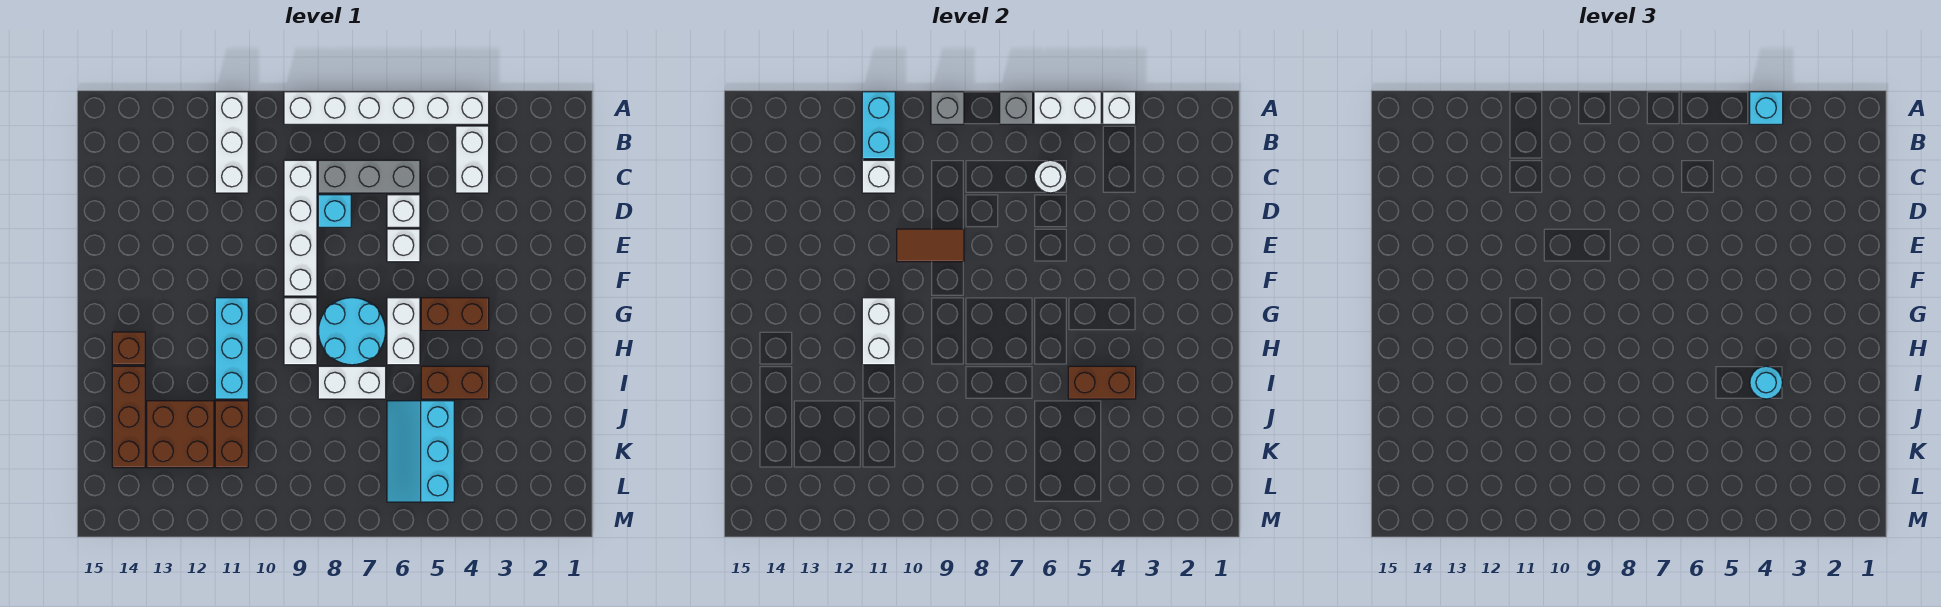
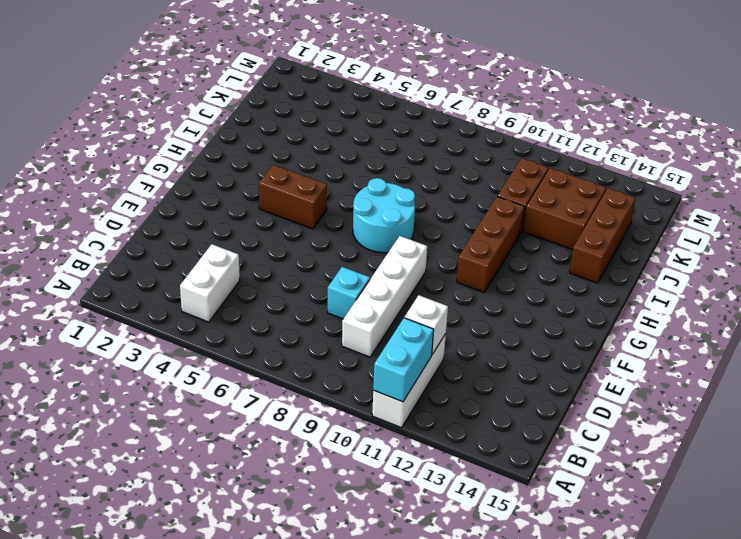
brown 1x3 brick [457,197,524,292] -> cyan 1x3 brick [215,298,248,399]
none -> white 1x6 brick [284,92,489,124]
none -> grey 1x3 brick [318,160,420,193]
none -> white 1x1 brick [387,195,420,227]
none -> white 1x1 brick [387,229,420,262]

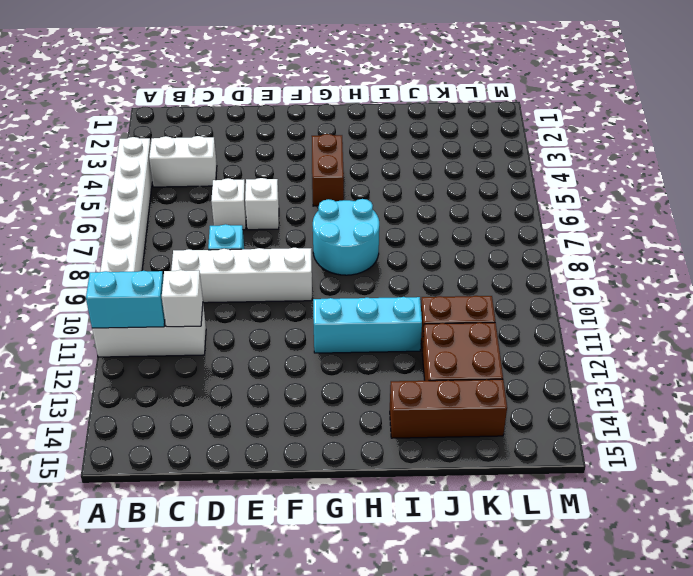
none -> grey 1x3 brick [318,160,420,193]
none -> white 1x2 brick [387,298,420,365]
none -> white 1x2 brick [284,298,317,365]
none -> brown 1x1 brick [112,332,145,365]

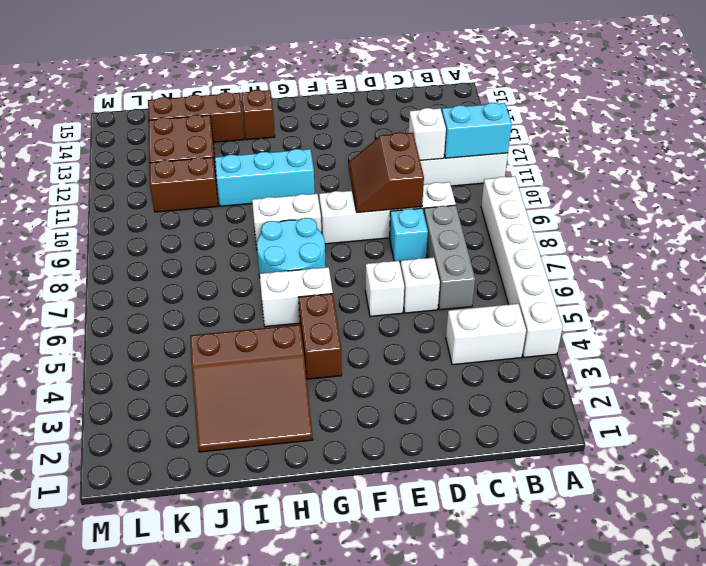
brown 2x2 slope [348,132,424,213] -> brown 1x2 tile [897,229,964,262]
brown 3x3 slope [190,325,313,452] -> brown 1x2 brick [421,366,489,399]
none -> white 1x2 brick [318,366,386,399]
none -> cyan 2x3 slope [387,401,454,502]
none -> white 1x1 brick [1103,92,1136,124]
none -> white 1x2 brick [1034,92,1101,124]

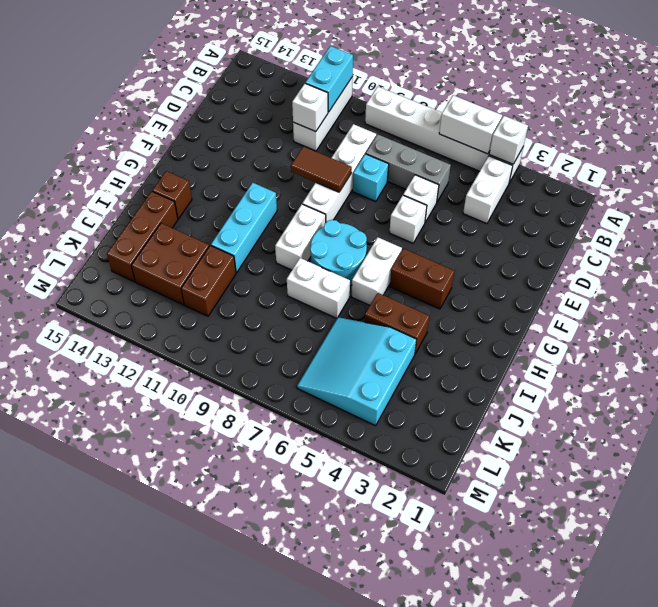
cyan 3x3 slope [297,317,417,426] -> cyan 2x3 slope [387,401,454,502]
none -> grey 1x1 brick [1000,92,1033,124]
none -> grey 1x1 brick [931,92,964,124]
none -> white 1x1 round brick [1034,160,1067,193]
none -> white 1x2 brick [862,298,895,365]

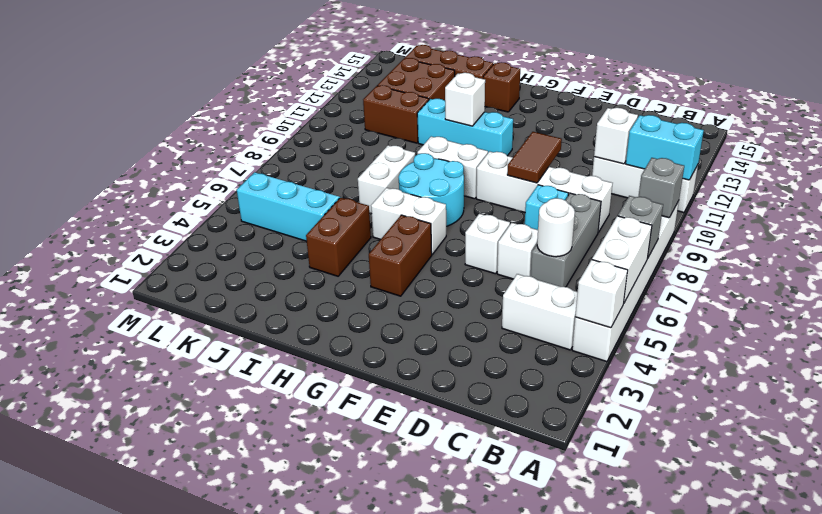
white 1x1 brick [445,73,485,126] -> white 1x2 brick [862,298,895,365]
none -> brown 1x2 brick [1068,366,1136,399]
none -> cyan 1x1 brick [1750,92,1783,124]
none -> cyan 1x1 round brick [1750,366,1782,399]

